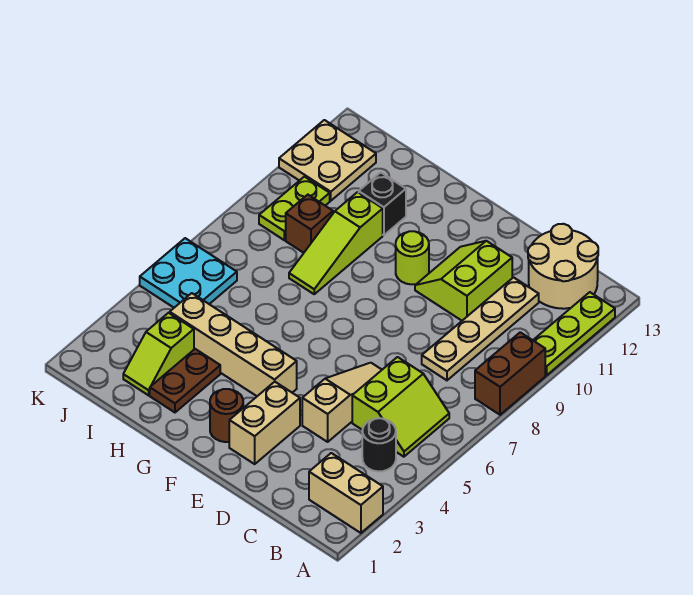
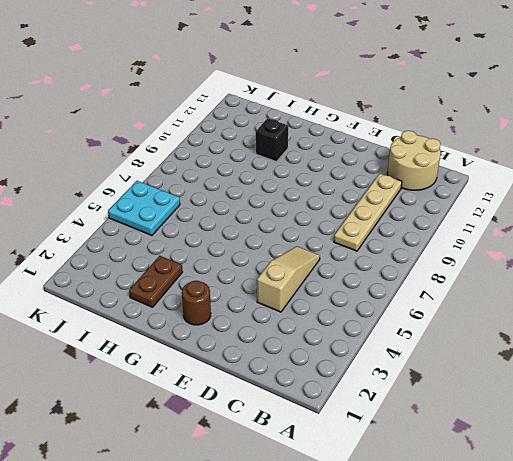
none -> tan 1x2 brick [309,453,383,533]
none -> brown 1x2 brick [475,332,545,415]
none -> lime 1x3 plate [533,292,615,375]

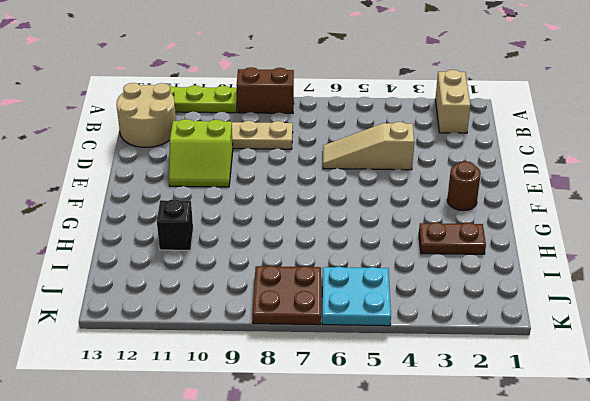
brown 2x2 plate [253,266,321,325] -> none
none -> black 1x1 round brick [362,418,396,471]
none -> lime 2x2 slope [352,357,449,457]
none -> tan 1x2 brick [229,382,300,464]

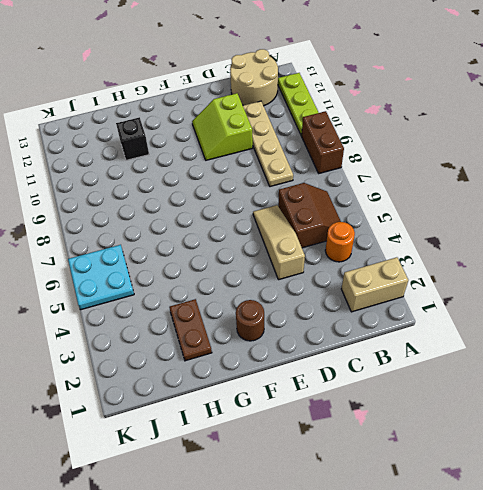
orange 1x1 round brick [325,222,355,262] -> black 1x1 round brick [362,418,396,471]
brown 2x2 slope [278,183,341,248] -> lime 2x2 slope [352,357,449,457]
none -> tan 1x2 brick [229,382,300,464]
none -> tan 1x4 brick [170,293,297,396]
none -> lime 1x1 round brick [396,231,429,284]

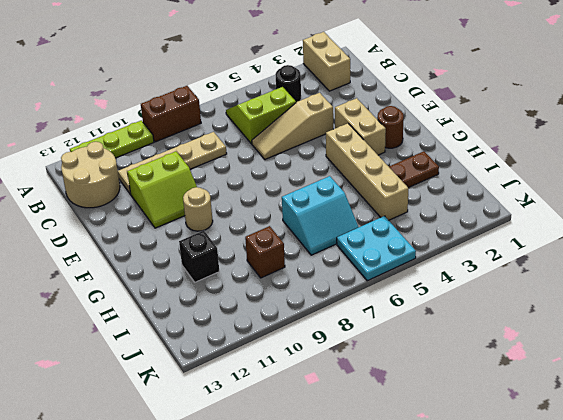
tan 1x2 brick [335,98,386,155] -> tan 1x2 brick turned to [229,382,300,464]
tan 1x1 round brick [183,187,213,231] -> lime 1x1 round brick [396,231,429,284]
cyan 2x2 slope [282,176,359,255] -> none
none -> lime 1x3 slope [289,192,383,294]
none -> lime 1x2 slope [123,313,194,395]
none -> lime 1x2 plate [259,177,330,240]

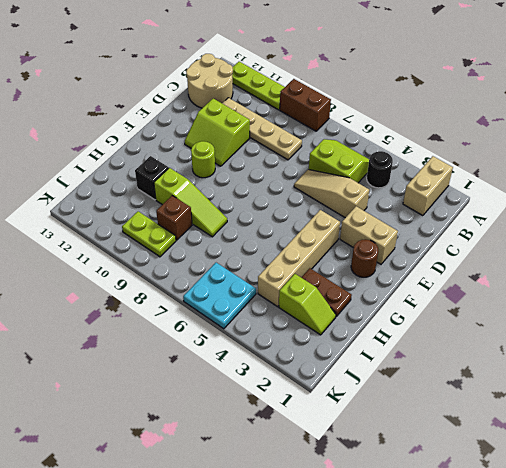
none -> tan 2x2 plate [279,120,376,201]

